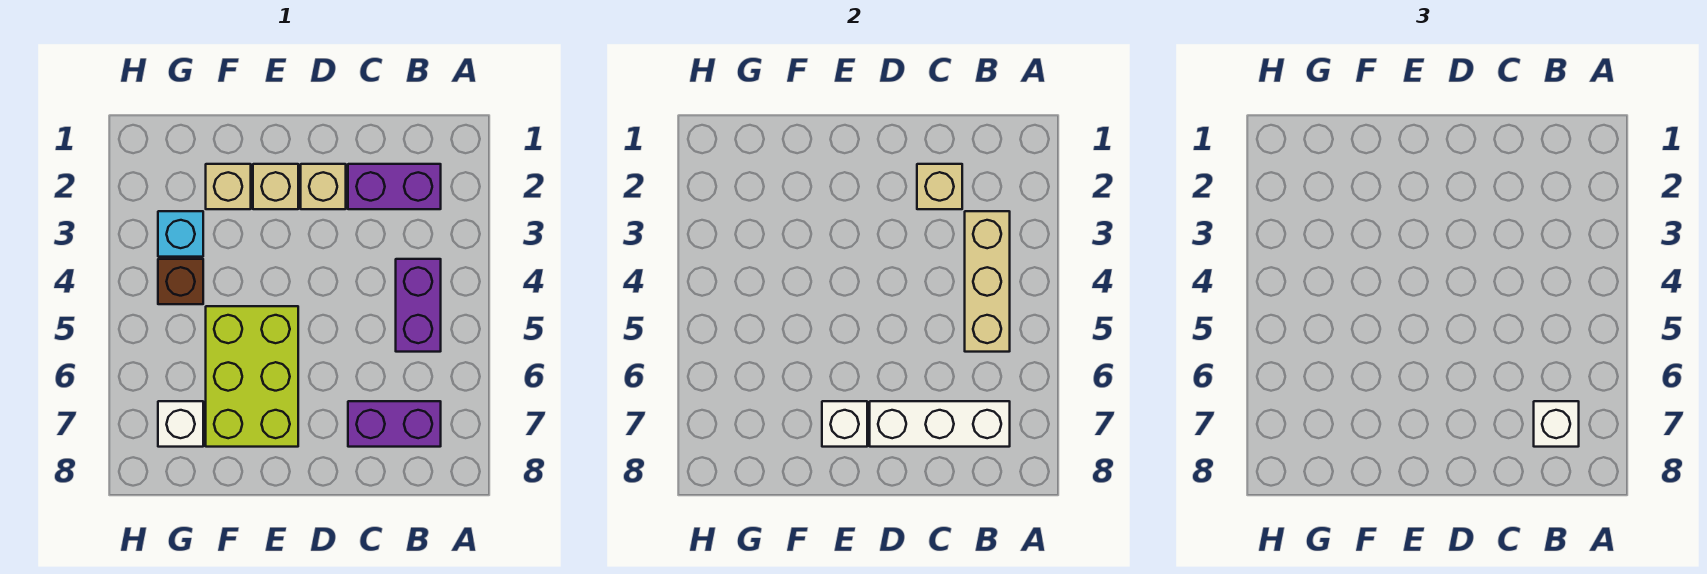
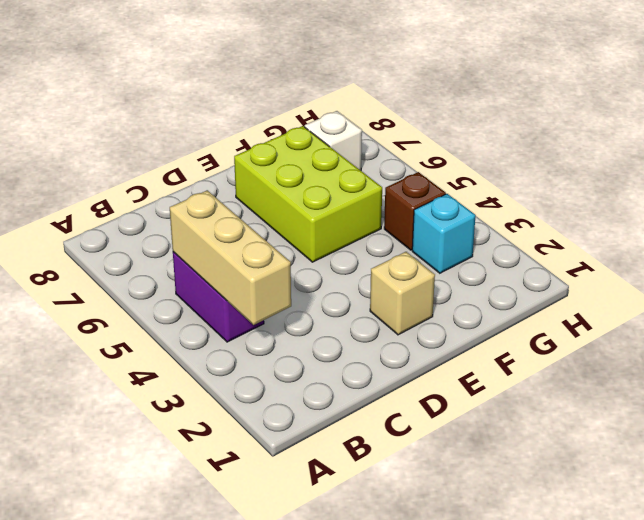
none -> purple 1x2 brick [348,164,441,209]
none -> purple 1x2 brick [348,401,441,447]
none -> tan 1x1 brick [301,164,346,209]

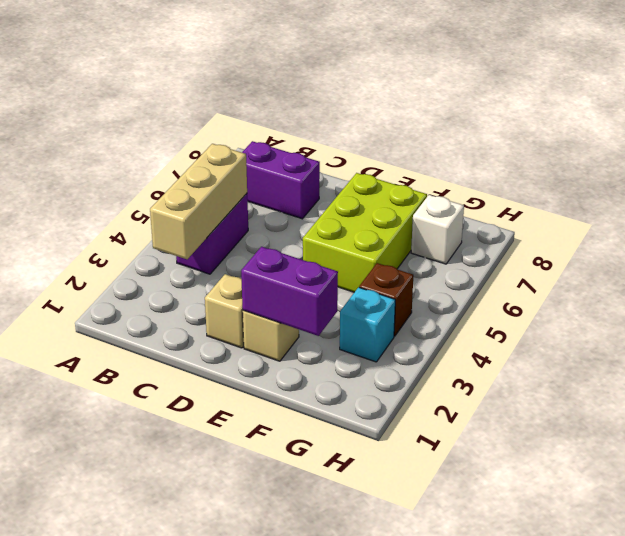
purple 1x2 brick [241,247,338,336] -> purple 1x2 brick moved to [348,164,441,209]
none -> tan 1x1 brick [206,164,251,209]
none -> white 1x3 brick [870,401,1010,447]
none -> tan 1x1 brick [917,164,962,209]

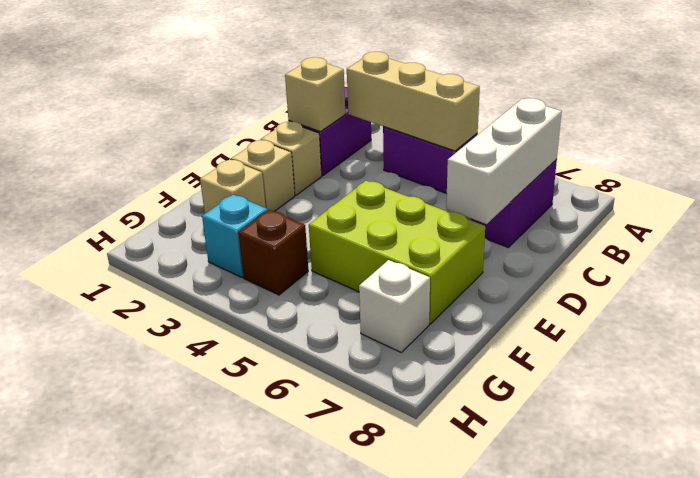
none -> white 1x1 brick [822,401,867,447]
none -> white 1x1 brick [1534,401,1579,447]

